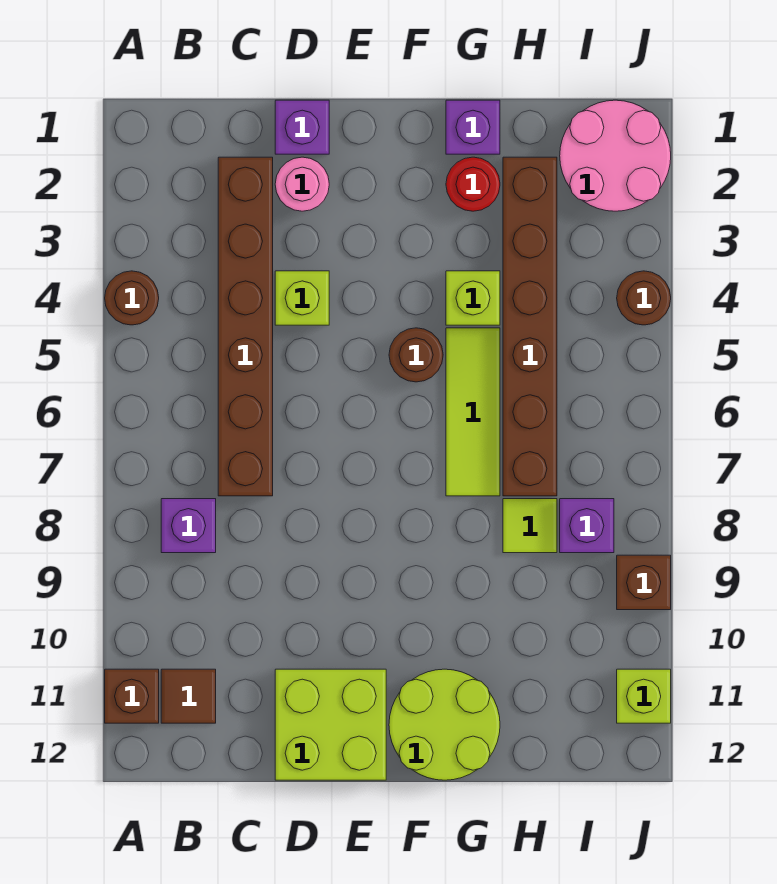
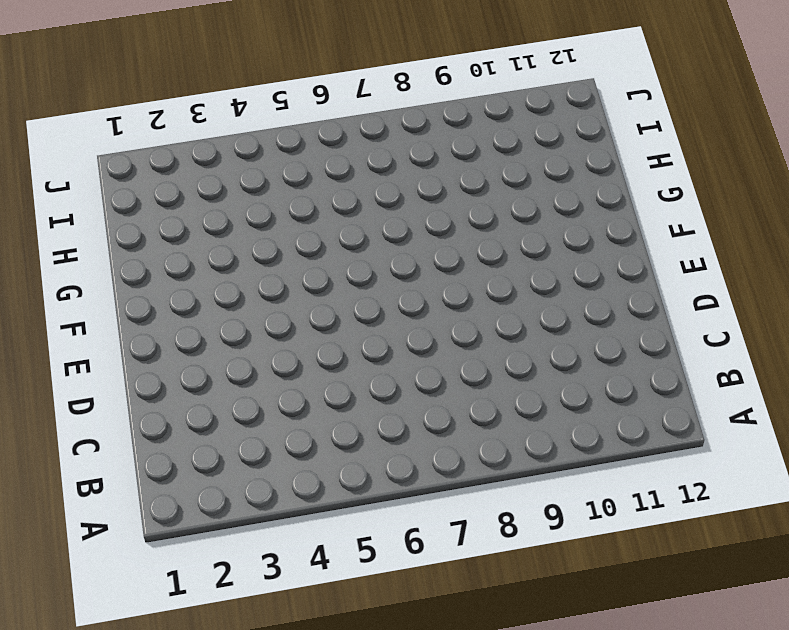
none -> brown 1x1 round brick [105,271,159,325]
none -> brown 1x1 brick [105,669,159,723]
none -> purple 1x1 brick [161,499,216,553]

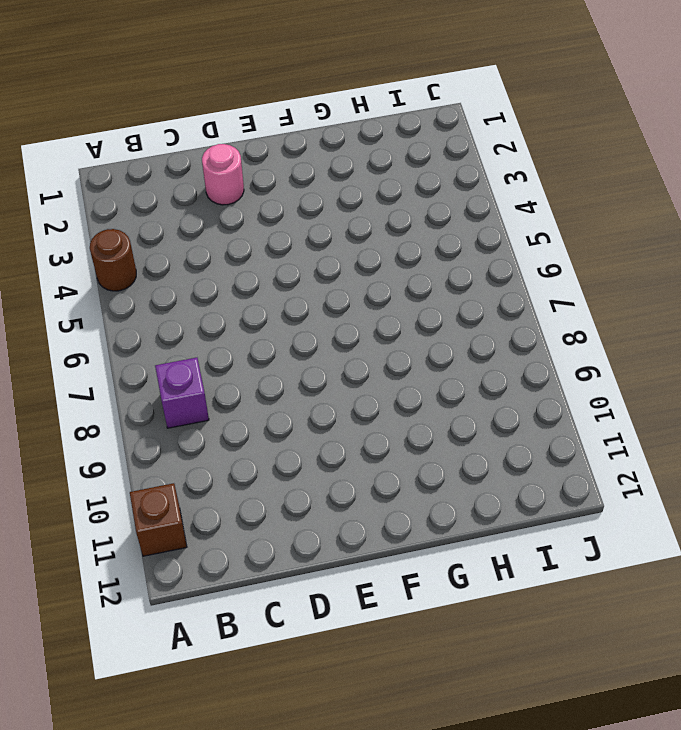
none -> brown 1x1 tile [161,669,216,723]
none -> brown 1x6 brick [218,157,273,496]
none -> purple 1x1 brick [275,100,329,154]

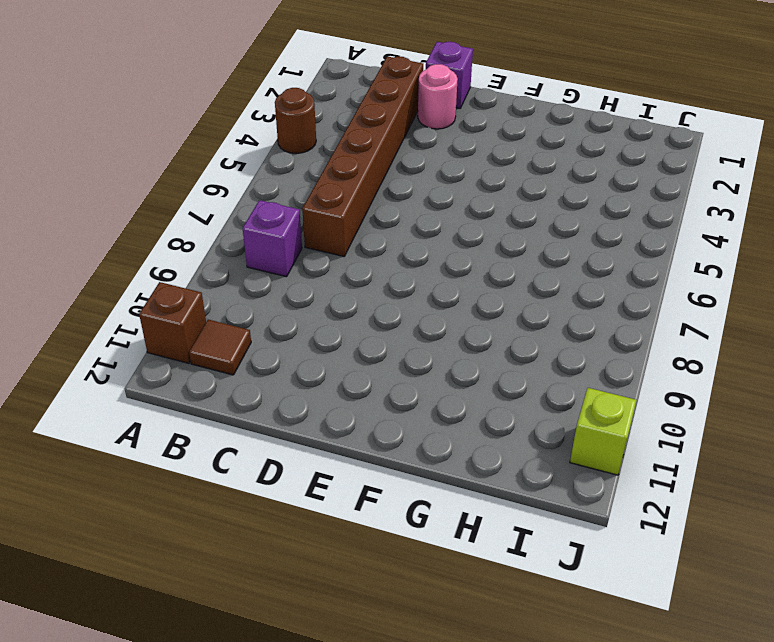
none -> lime 1x1 brick [275,271,329,325]
none -> lime 2x2 brick [275,669,386,780]
none -> brown 1x1 round brick [389,328,443,382]

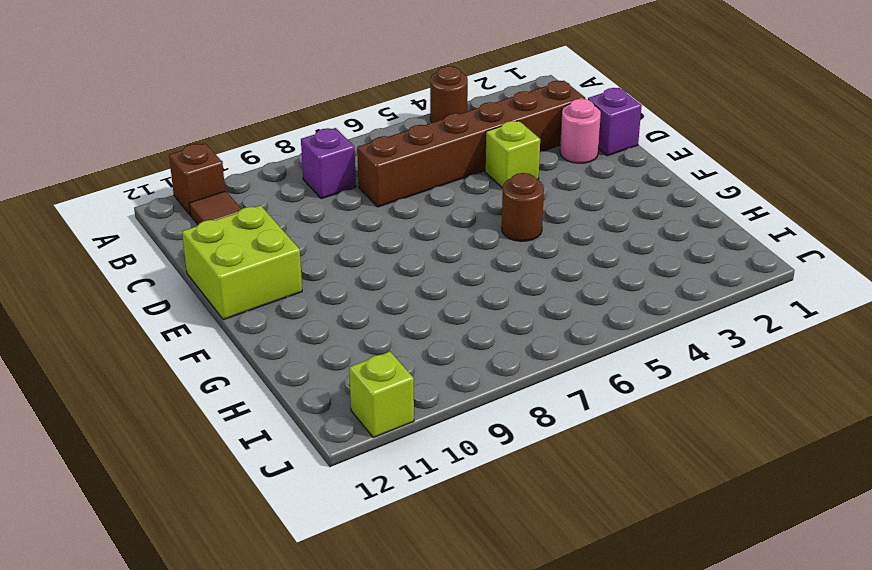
none -> lime 2x2 round brick [389,669,500,780]
none -> purple 1x1 brick [446,100,500,154]
none -> red 1x1 round brick [446,157,500,211]

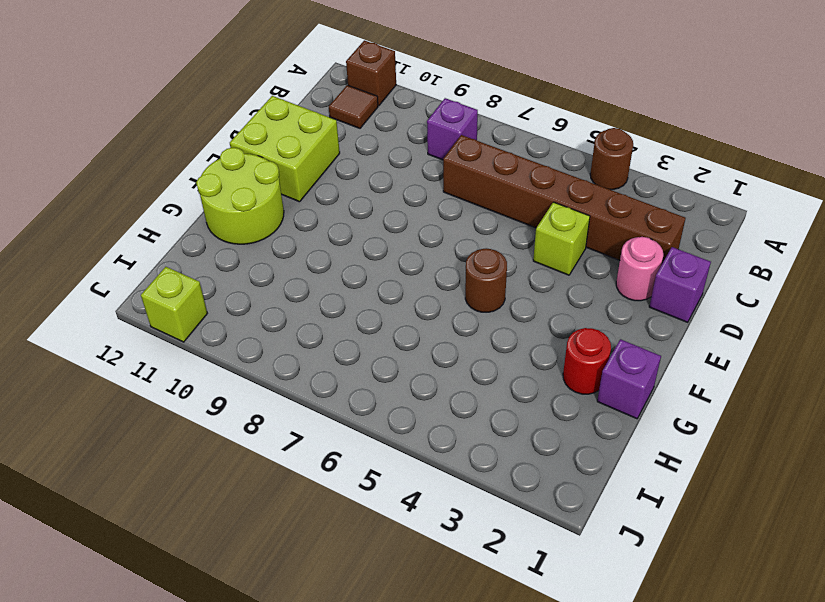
none -> lime 1x1 brick [446,271,500,325]
none -> lime 1x3 tile [446,328,500,496]
none -> brown 1x6 brick [503,157,557,496]

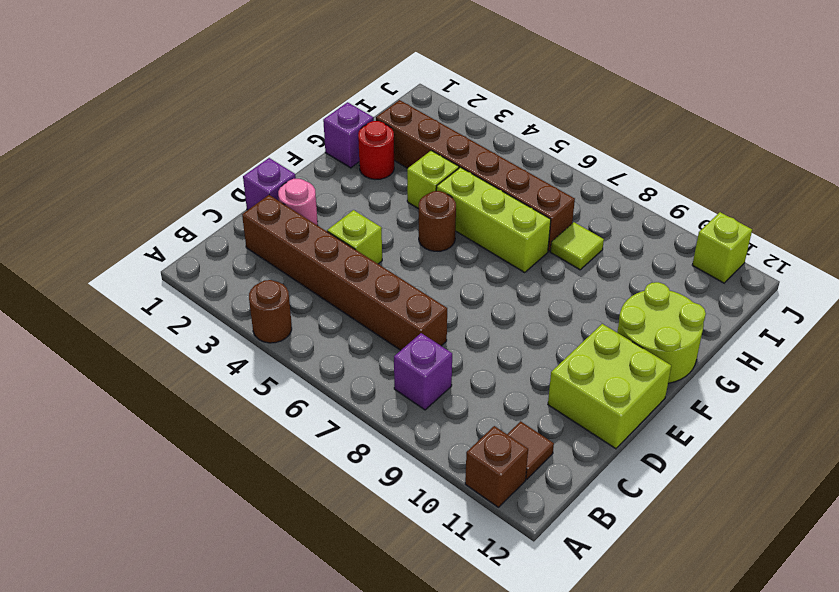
lime 1x3 brick [436,167,551,272] -> lime 1x3 tile [446,328,500,496]
none -> pink 2x2 round brick [560,100,671,211]
none -> purple 1x1 brick [560,499,614,553]
none -> brown 1x1 round brick [617,271,671,325]

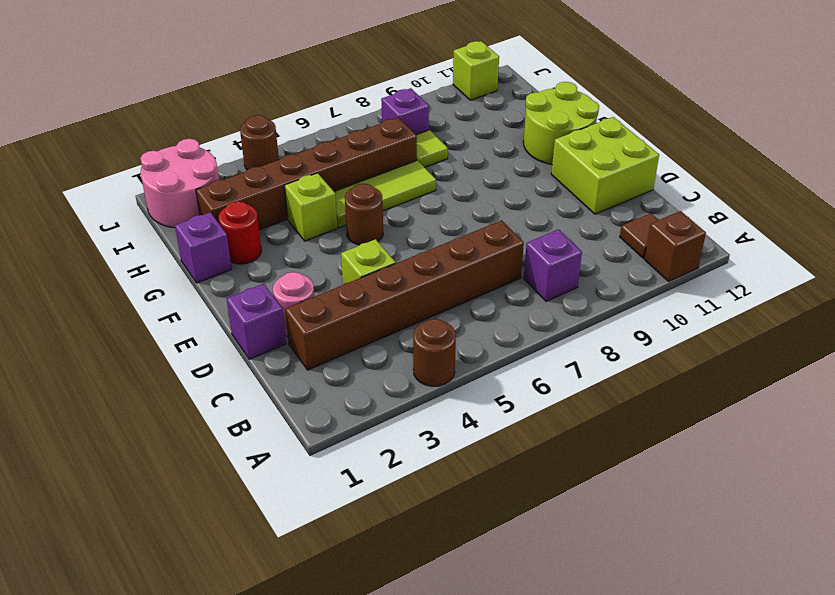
none -> brown 1x1 brick [617,555,671,610]

